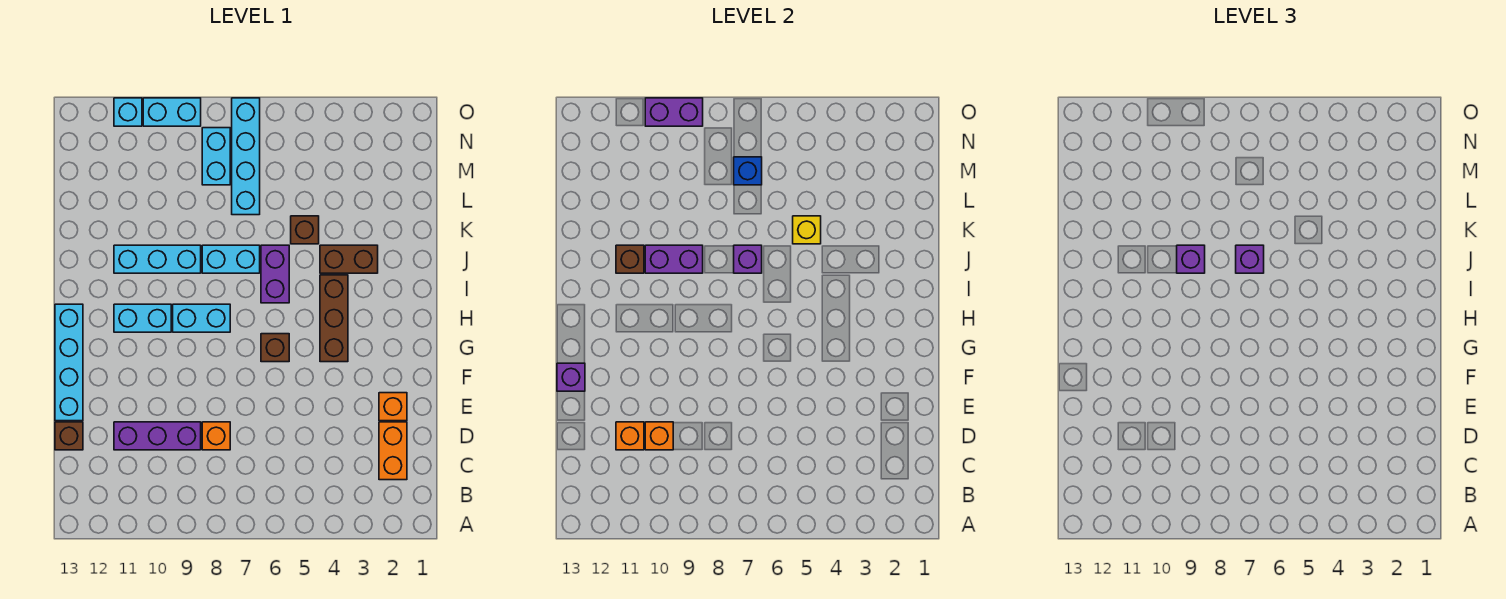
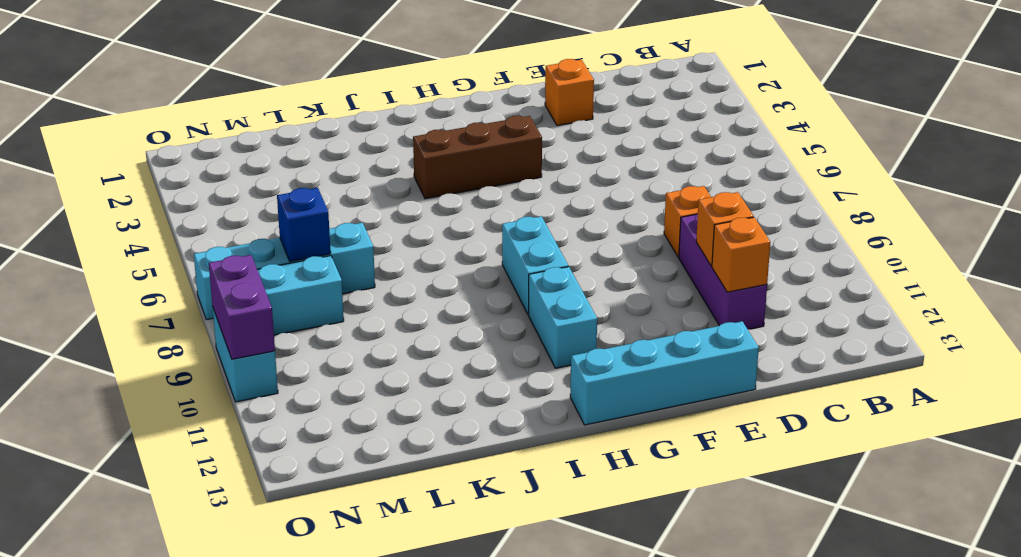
none -> orange 1x2 brick [379,422,407,480]
none -> brown 1x1 brick [55,422,83,450]
none -> brown 1x1 brick [261,334,289,362]
none -> purple 1x2 brick [261,245,289,303]

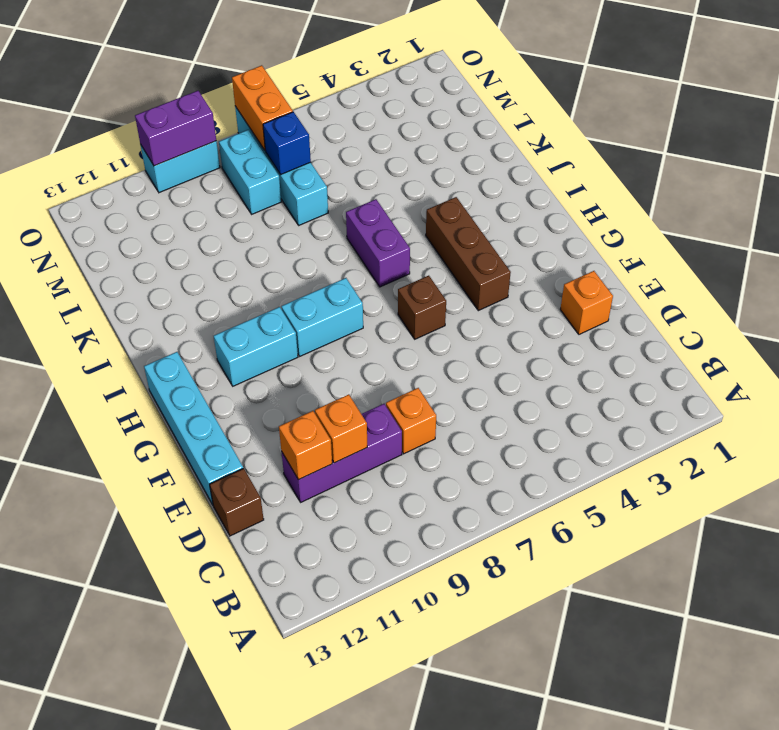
orange 1x2 brick [232,65,293,150] -> orange 1x2 brick moved to [379,422,407,480]
none -> brown 1x2 brick [320,245,378,273]
none -> cyan 1x2 brick [202,245,260,273]
none -> cyan 1x3 brick [114,245,201,273]
none -> brown 1x1 brick [291,216,319,244]

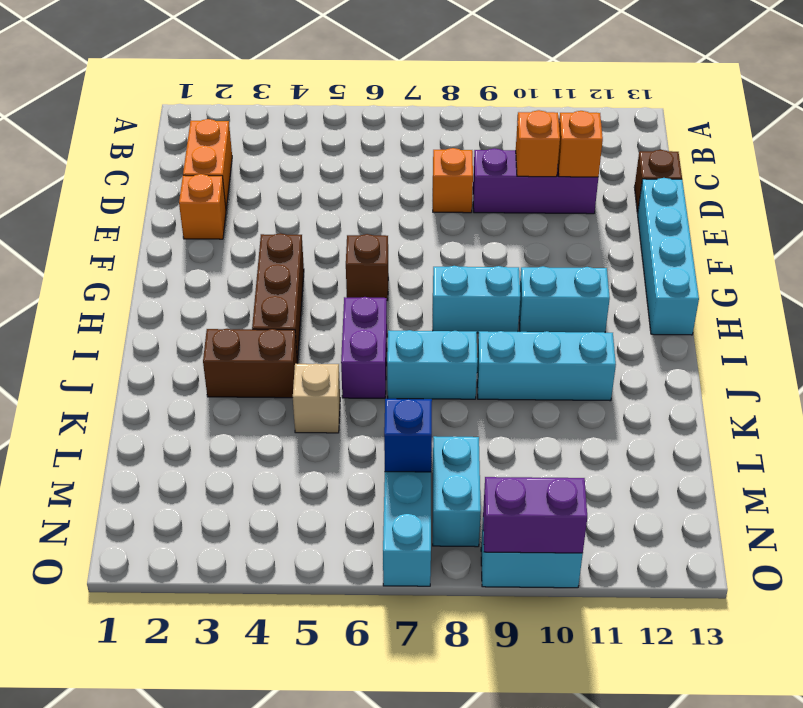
tan 1x1 brick [293,363,340,433] -> brown 1x1 brick [291,216,319,244]
none -> cyan 1x1 brick [114,98,142,126]
none -> purple 1x1 brick [557,363,585,391]
none -> purple 1x1 brick [734,245,762,273]
none -> purple 1x2 brick [645,245,703,273]

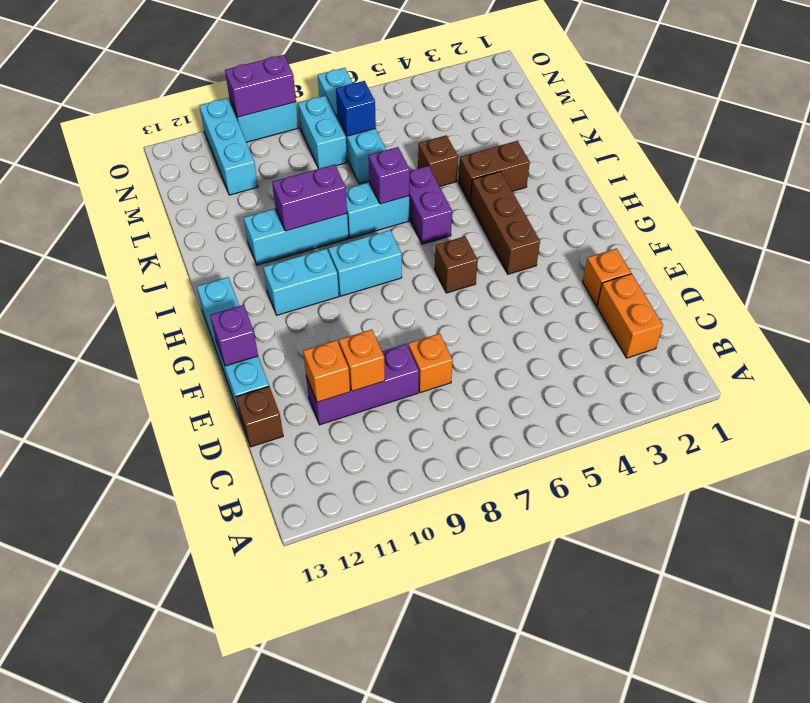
cyan 1x3 brick [200,98,258,195] -> cyan 1x1 brick [114,98,142,126]
none -> brown 1x1 brick [616,245,644,273]
none -> yellow 1x1 brick [793,216,821,244]
none -> purple 1x1 brick [1236,245,1264,273]
none -> purple 1x1 brick [1177,245,1205,273]

